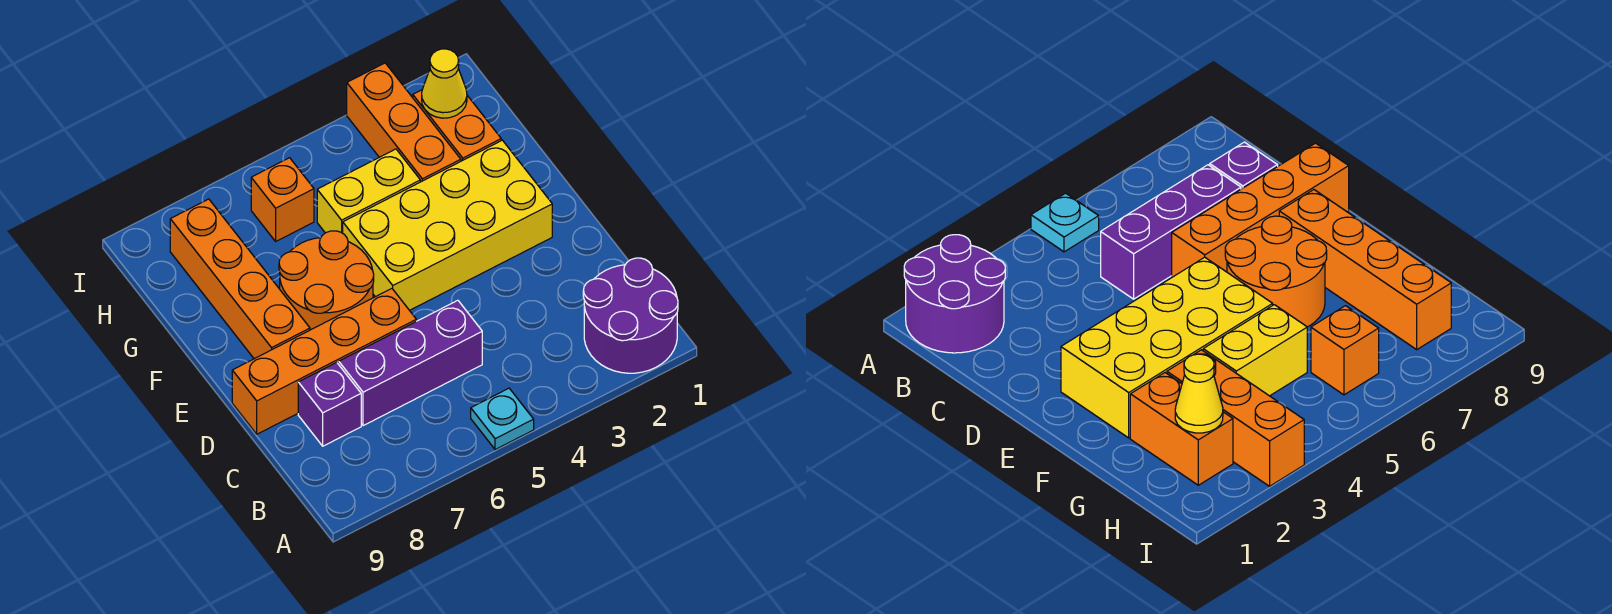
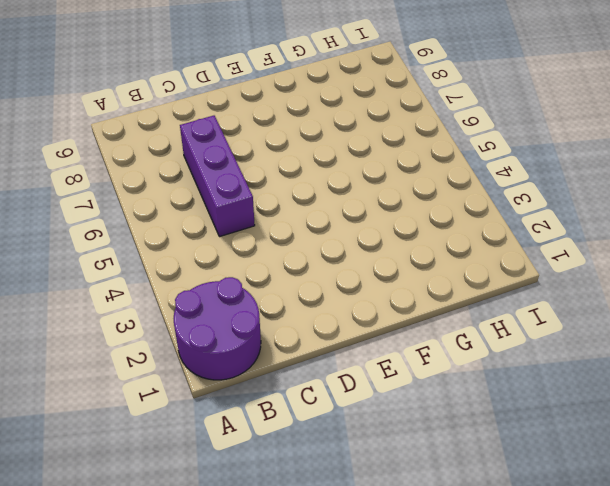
none -> cyan 1x1 plate [471,388,534,450]
none -> purple 1x1 brick [298,362,361,446]
none -> orange 1x4 brick [232,289,416,434]

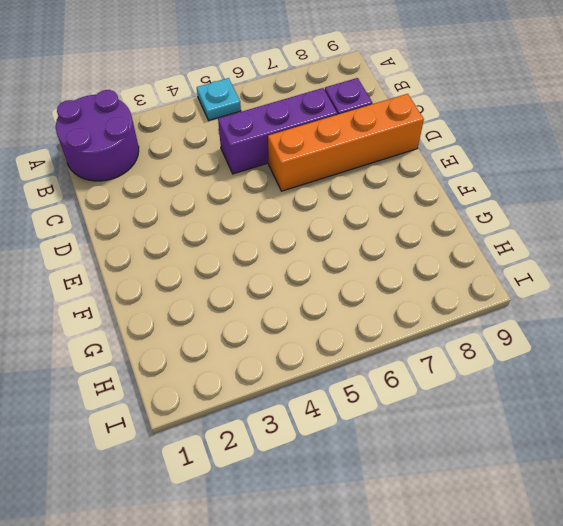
none -> yellow 2x4 brick [343,140,552,310]
none -> orange 2x2 round brick [279,231,374,330]
none -> orange 1x4 brick [170,199,310,359]

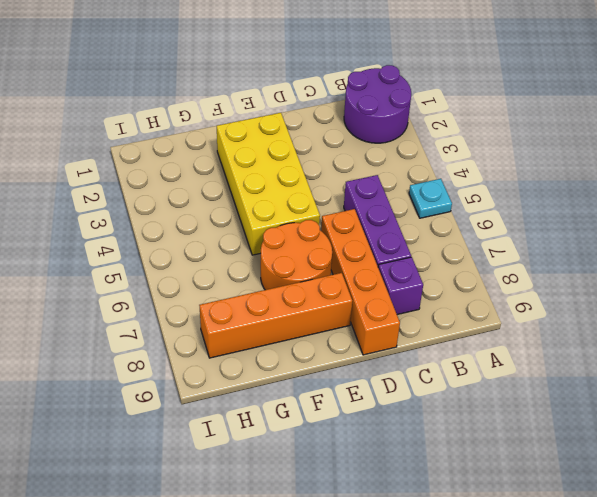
none -> orange 1x2 brick [413,90,501,161]
none -> orange 1x3 brick [347,63,461,182]
none -> yellow 1x2 brick [317,149,420,233]

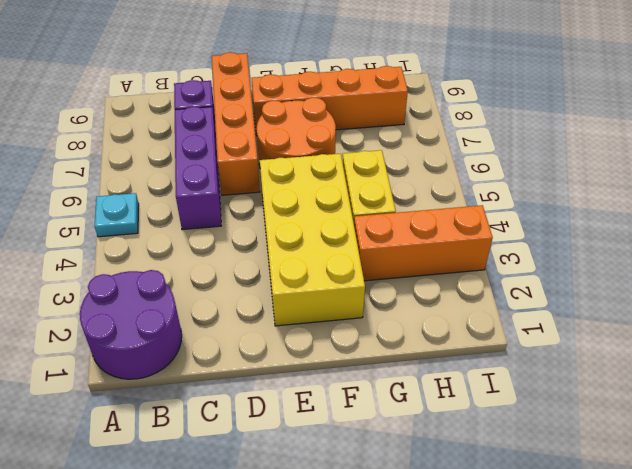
none -> orange 1x2 brick [413,90,501,161]
none -> orange 1x1 brick [251,158,314,241]
none -> yellow 1x1 cone [422,49,467,118]

